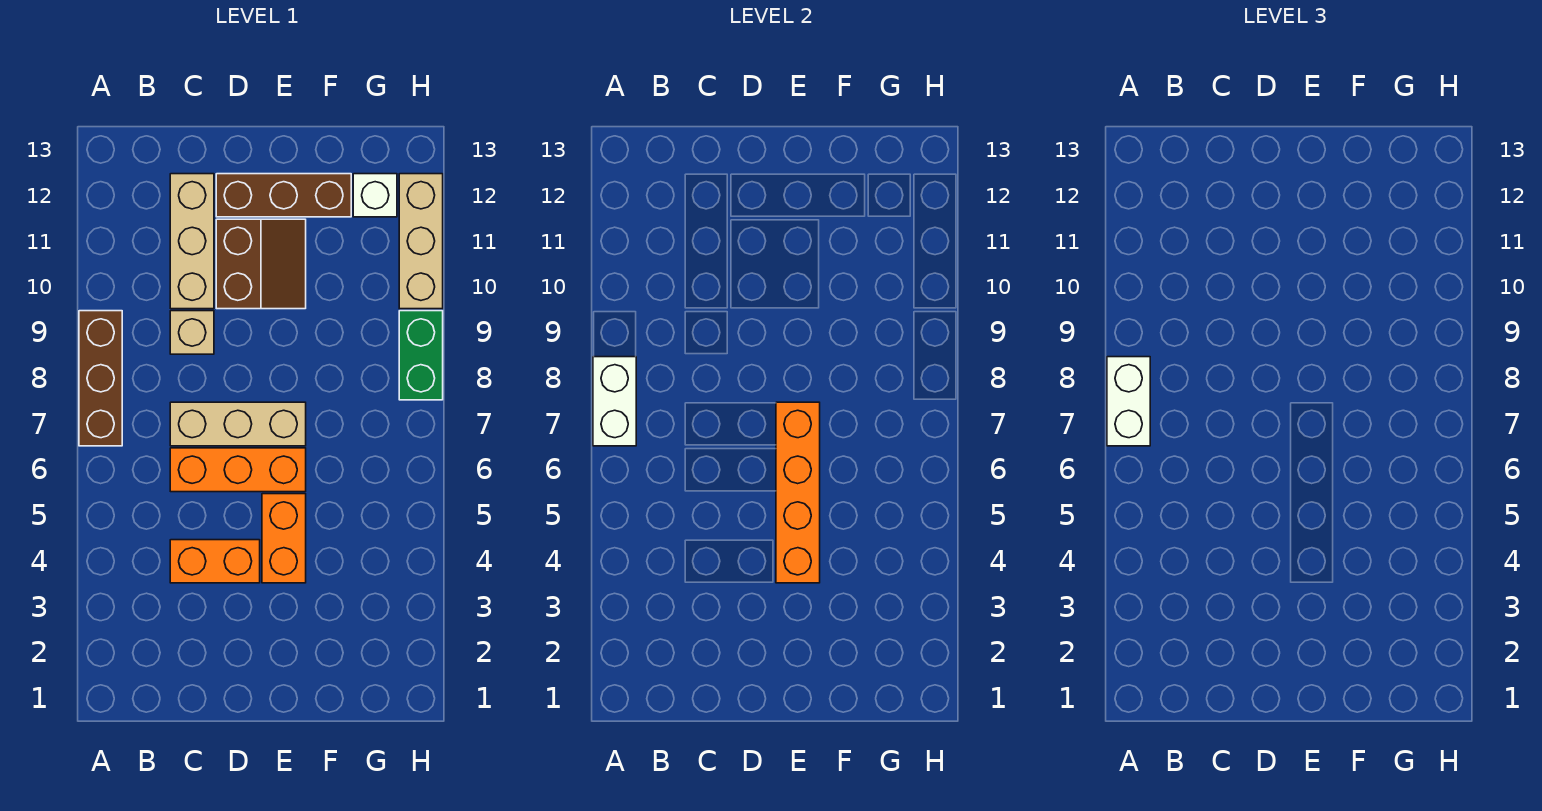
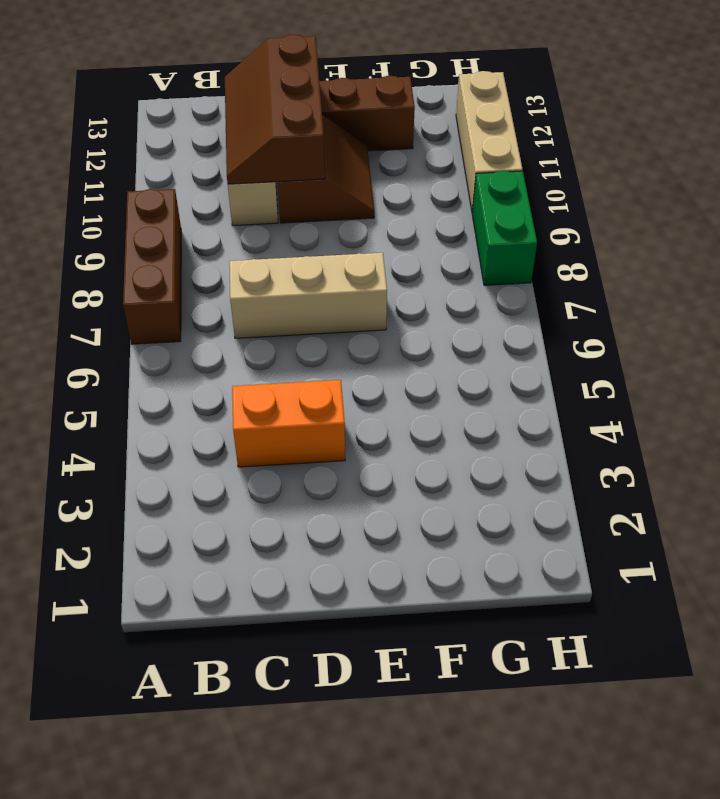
brown 2x3 slope [225,34,325,184] -> none
none -> orange 1x3 brick [170,448,306,492]
none -> tan 1x1 brick [170,311,214,354]
none -> orange 1x2 brick [262,494,306,583]

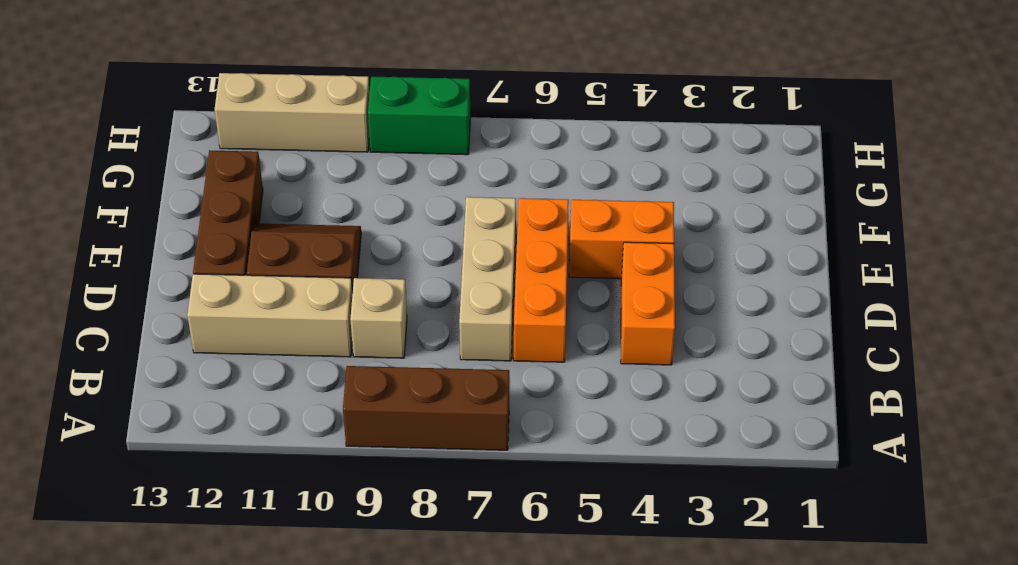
none -> white 1x1 brick [353,174,397,217]
none -> white 1x2 brick [593,357,636,446]
none -> orange 1x4 brick [776,402,820,583]

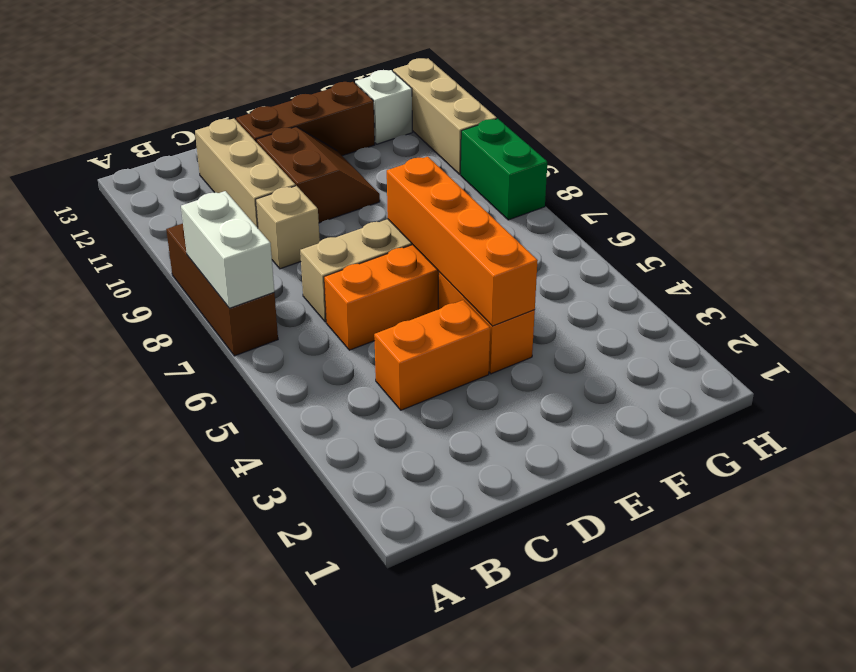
none -> white 1x2 brick [1107,357,1150,446]

